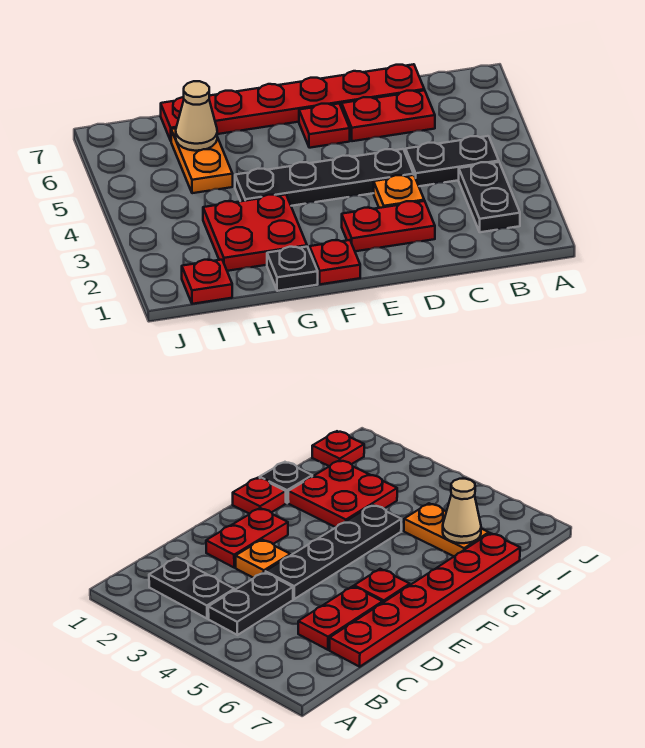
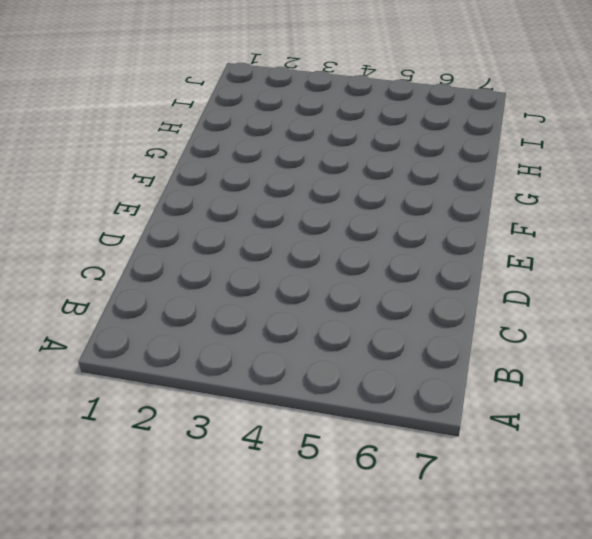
none -> black 1x2 plate [459,162,520,232]
none -> black 1x2 plate [406,136,499,186]
none -> red 1x2 plate [342,90,435,141]

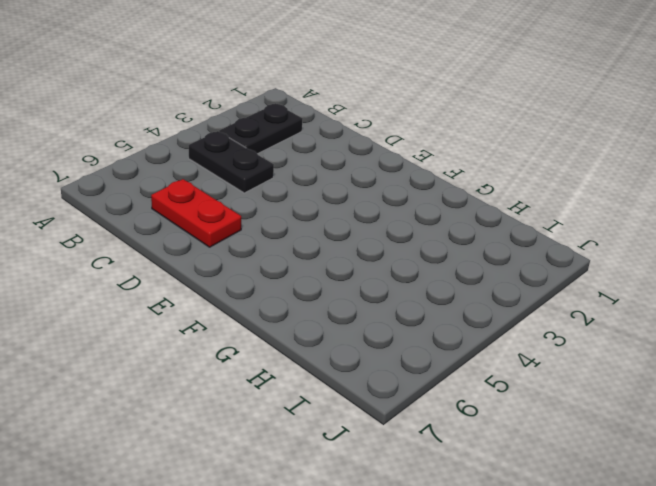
none -> red 1x6 plate [161,64,424,141]
none -> red 1x2 plate [342,201,435,251]
none -> orange 1x1 plate [374,175,424,208]

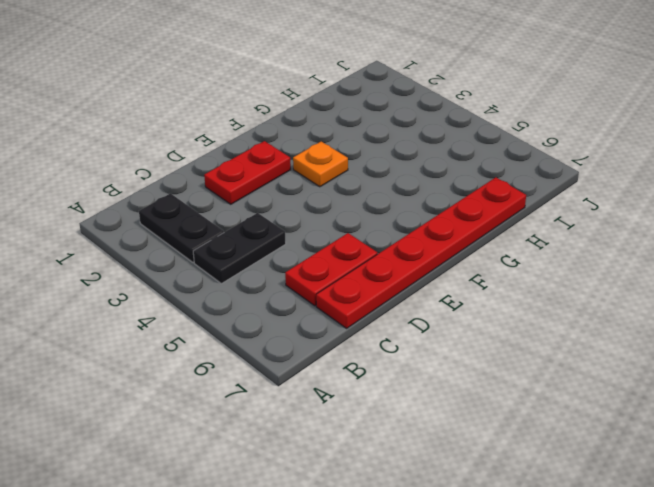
orange 1x1 plate [293,141,348,187] -> orange 1x1 plate moved to [374,175,424,208]
none -> black 1x4 plate [235,149,414,206]
none -> red 1x1 plate [299,104,350,148]
none -> red 1x1 plate [310,240,360,284]

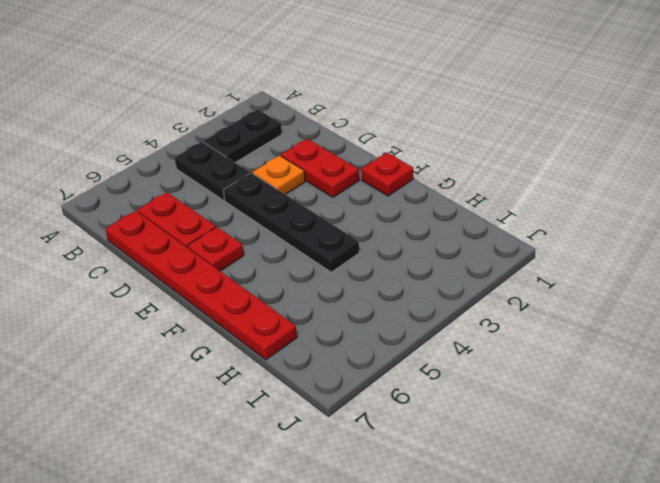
none -> black 1x1 plate [267,247,318,291]
none -> red 2x2 plate [203,195,307,271]
none -> orange 1x2 plate [171,128,233,193]

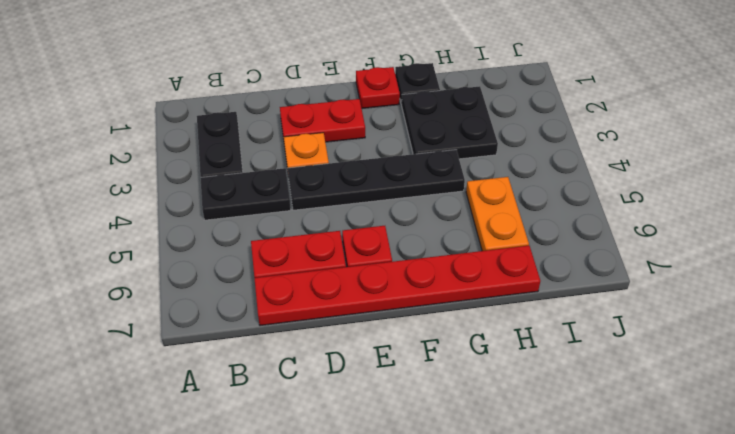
black 2x2 plate [402,86,498,159] -> red 2x2 plate [203,195,307,271]
none -> red 1x1 plate [182,260,232,304]
none -> tan 1x1 cone [176,81,217,151]

